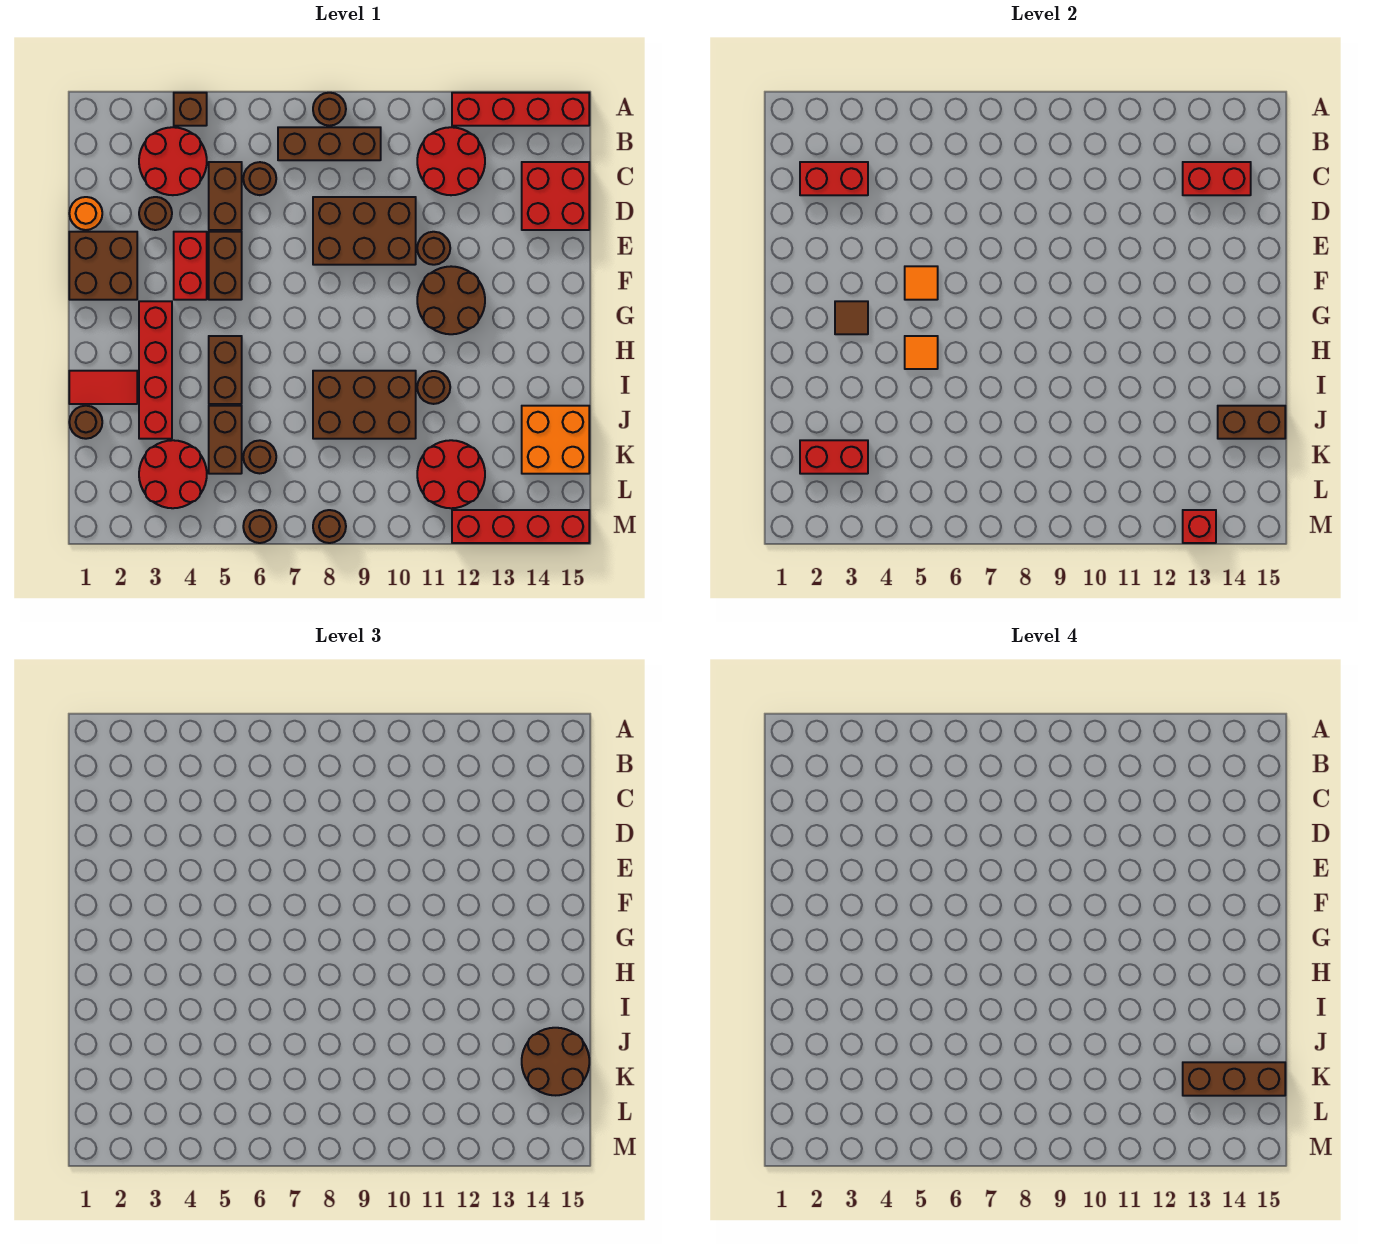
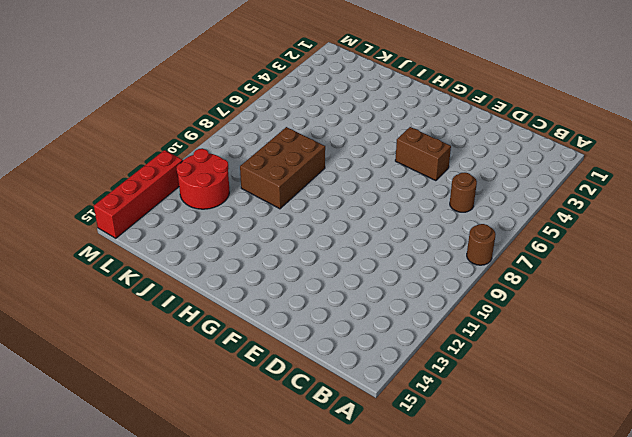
none -> brown 1x1 brick [174,93,207,126]
none -> red 1x4 brick [452,93,589,126]
none -> red 2x2 round brick [139,127,207,195]
none -> brown 1x3 brick [278,127,381,160]

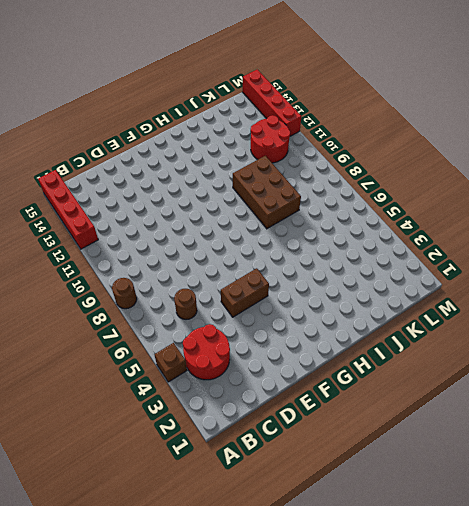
none -> brown 1x3 brick [278,127,381,160]
none -> red 2x2 round brick [417,127,485,195]
none -> brown 1x2 brick [209,162,242,230]
none -> red 2x2 brick [522,162,589,230]

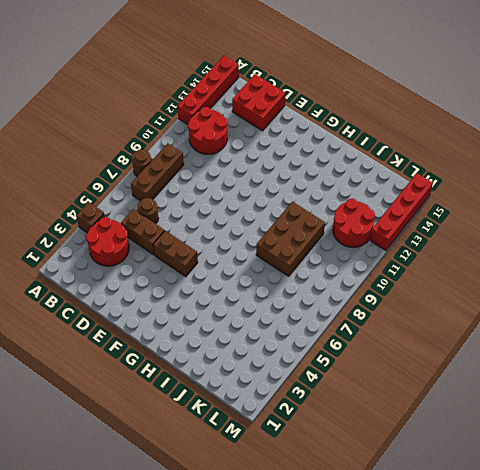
none -> orange 1x1 round brick [69,197,102,230]
none -> brown 1x1 round brick [139,197,172,230]
none -> brown 2x3 brick [313,197,416,265]
none -> brown 2x2 brick [69,232,137,300]

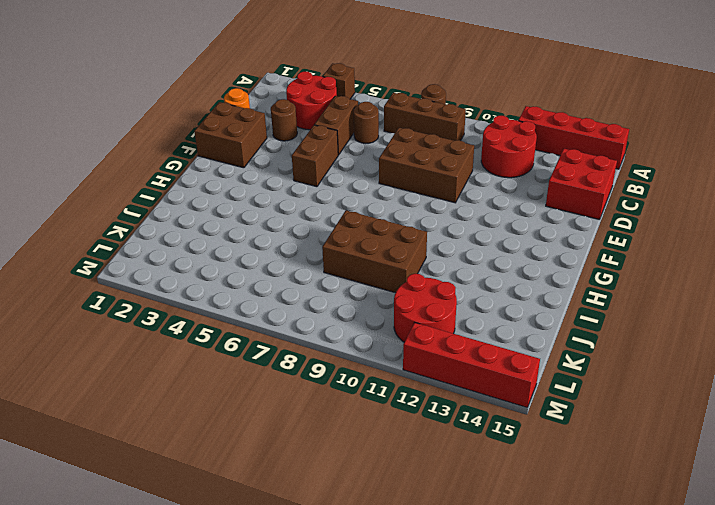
none -> red 1x2 brick [174,232,207,300]
none -> brown 1x1 round brick [417,232,450,265]
none -> brown 2x2 round brick [417,266,485,334]
none -> red 1x4 brick [139,301,172,439]

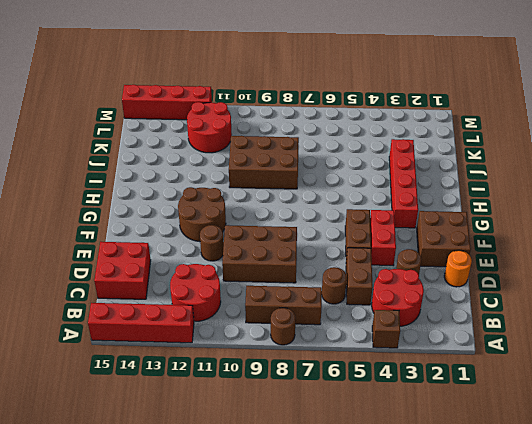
none -> brown 1x2 brick [209,336,242,404]
none -> red 1x2 tile [69,371,137,404]
none -> brown 1x1 round brick [417,371,450,404]
none -> brown 1x1 round brick [69,406,102,439]

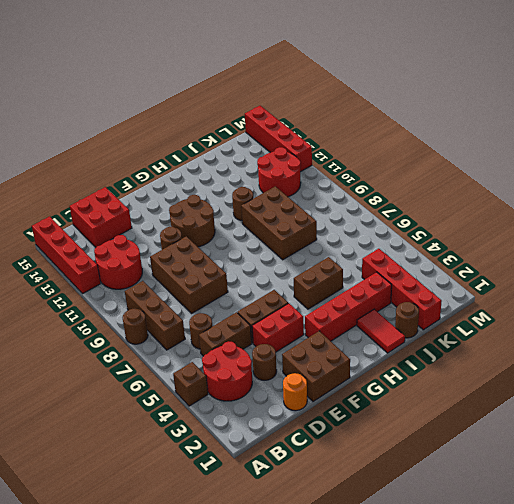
red 1x4 brick [362,249,442,330] -> red 2x2 round brick [139,440,207,508]
none -> brown 1x2 brick [209,406,242,474]
none -> orange 2x2 brick [522,406,589,474]
none -> brown 1x1 round brick [243,440,276,473]
none -> brown 1x1 round brick [243,510,276,543]

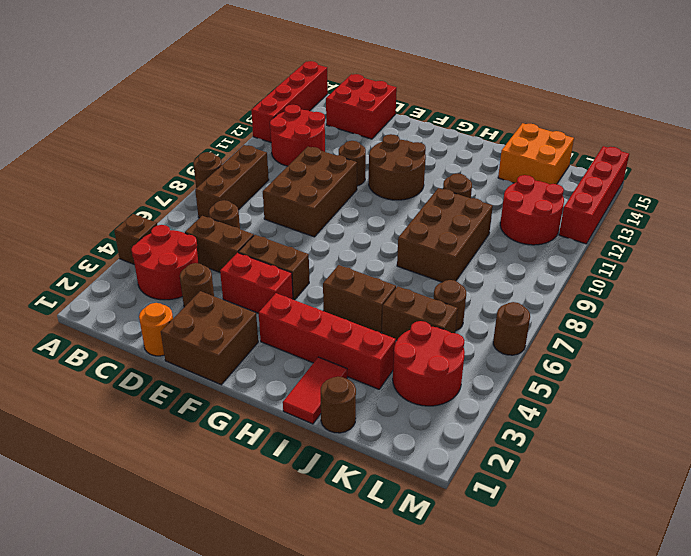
none -> brown 1x1 round brick [313,510,346,543]
none -> red 1x2 brick [800,162,868,195]
none -> red 1x2 brick [1183,162,1251,195]
none -> orange 1x1 tile [905,266,938,300]

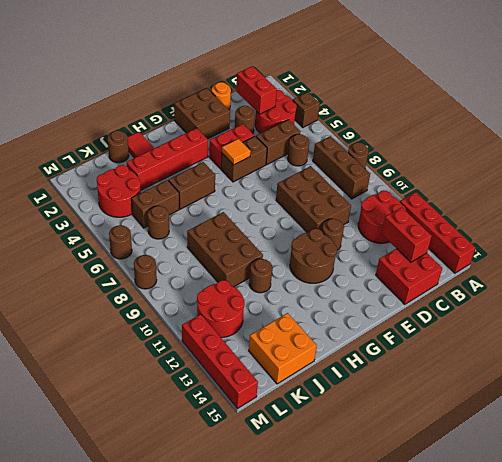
none -> brown 1x1 tile [835,301,868,334]
none -> orange 1x1 tile [905,336,938,369]
none -> brown 1x2 brick [1218,406,1285,439]
none -> red 1x2 brick [800,440,868,474]

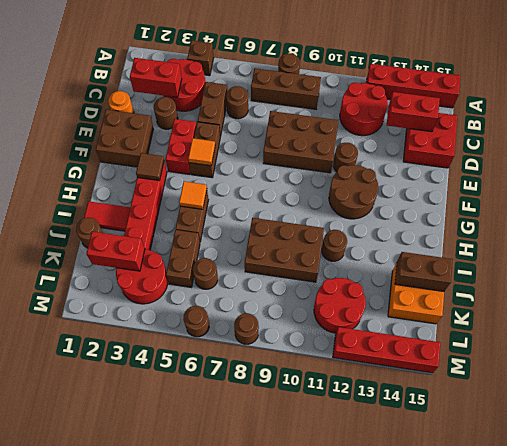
none -> red 1x1 brick [1183,510,1216,543]
none -> brown 2x2 round brick [522,1028,589,1095]
none -> brown 1x3 brick [1183,1062,1285,1096]

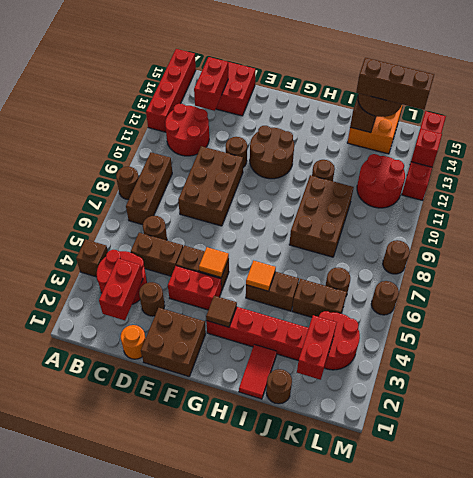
brown 1x3 brick [356,58,434,110] -> brown 1x3 brick turned to [1183,1062,1285,1096]

